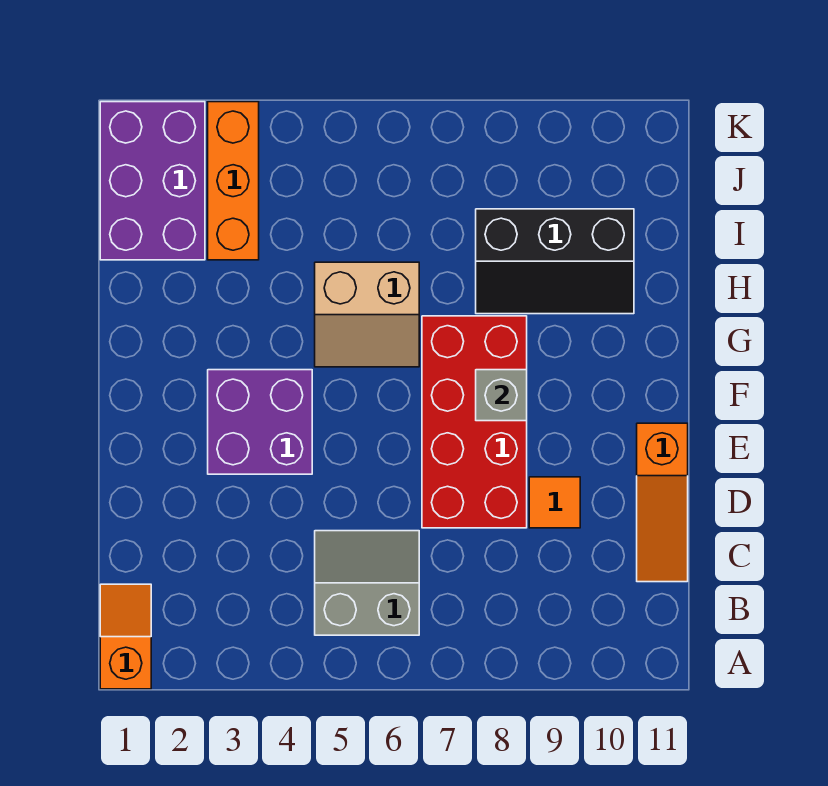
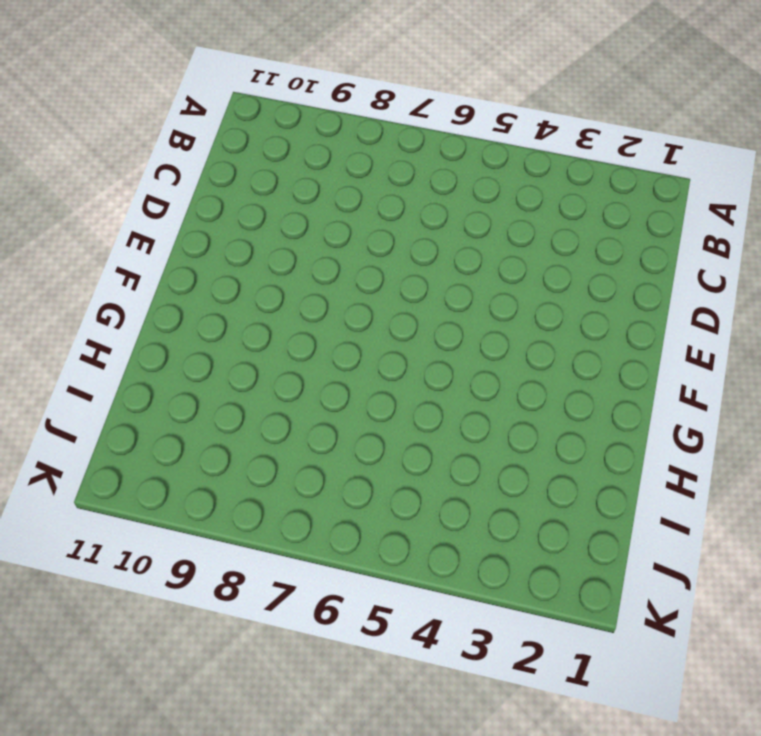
none -> orange 1x2 slope [100,584,151,689]
none -> grey 2x2 slope [315,531,419,635]

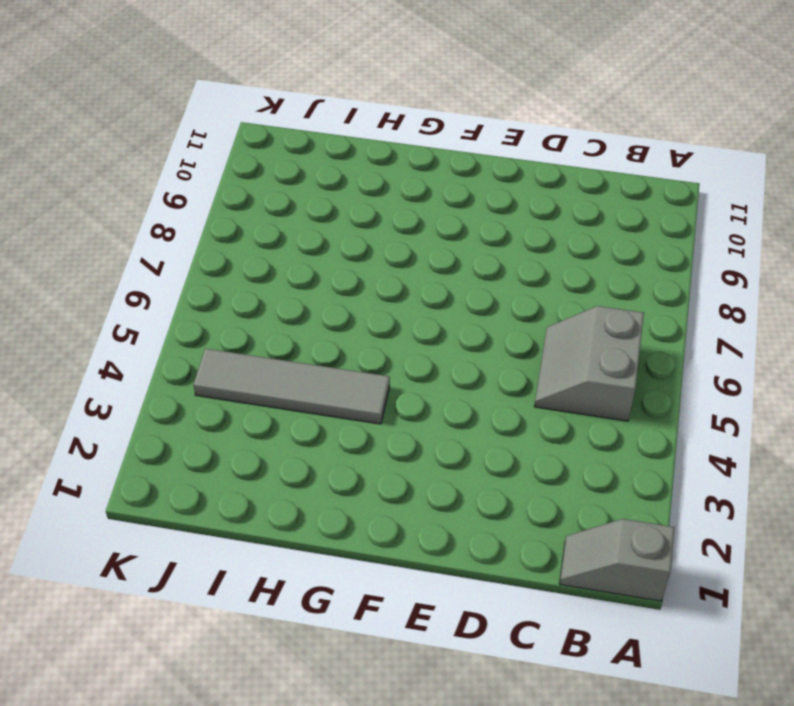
grey 1x2 slope [559,519,675,601] -> orange 1x2 slope [100,584,151,689]
grey 1x4 tile [193,349,390,424] -> none
none -> orange 1x3 slope [637,423,688,582]
none -> red 2x4 brick [422,316,527,528]

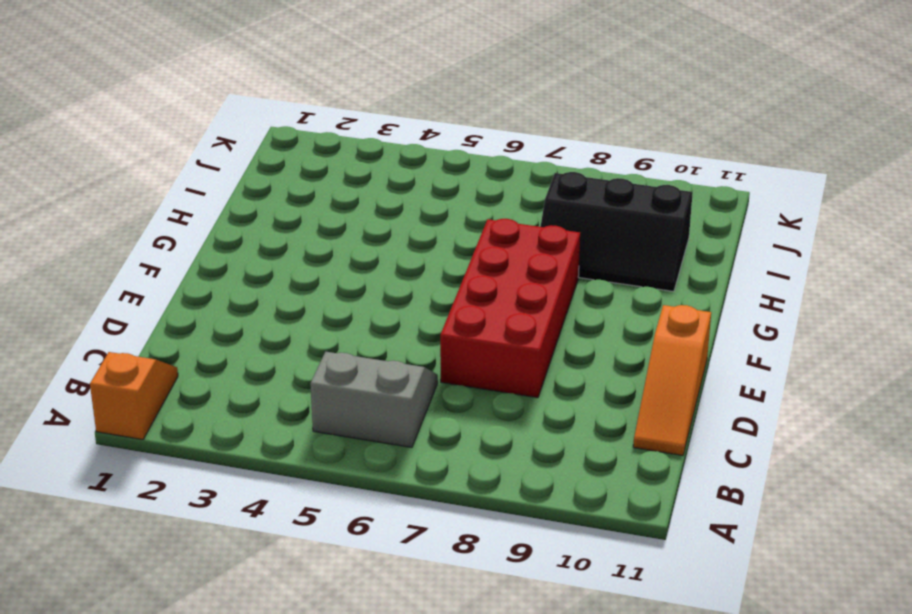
none -> orange 1x1 tile [529,477,580,528]
none -> purple 2x2 brick [208,370,312,474]

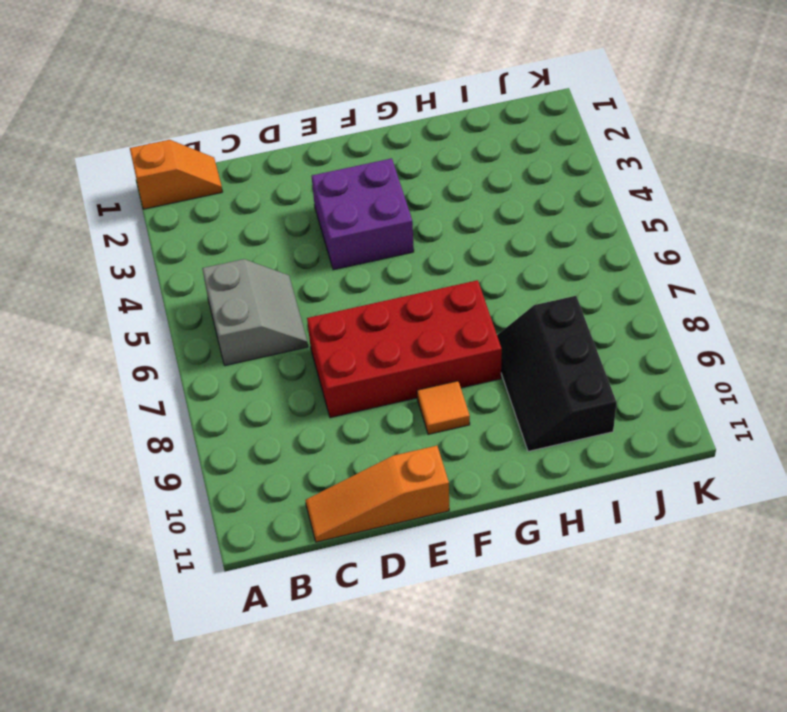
orange 1x1 tile [417,381,470,434] -> orange 1x1 tile moved to [529,477,580,528]
none -> tan 2x2 slope [315,262,419,367]
none -> purple 2x3 brick [100,102,205,260]

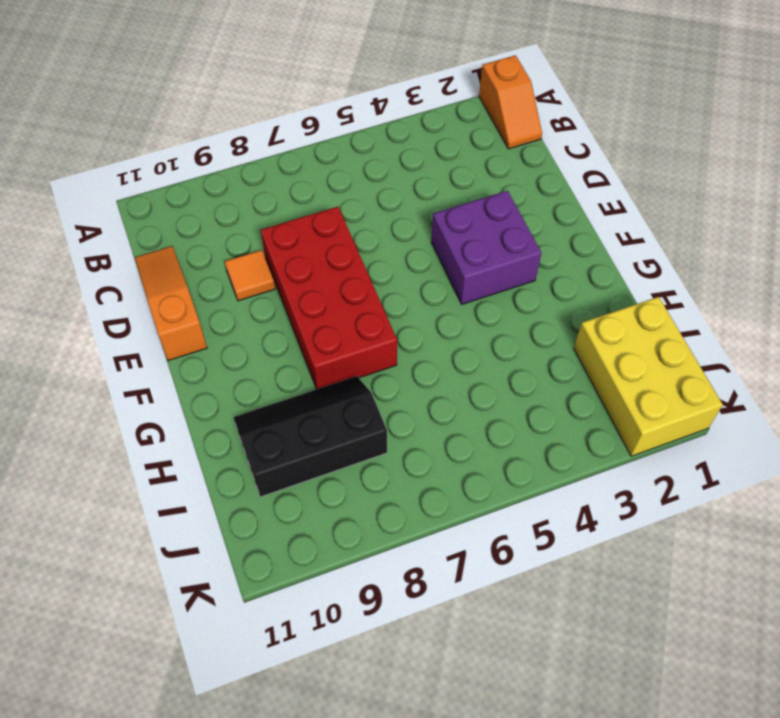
yellow 2x3 brick [574,297,723,456] -> purple 2x3 brick [100,102,205,260]
none -> grey 2x2 slope [315,531,419,635]
none -> tan 2x2 slope [315,262,419,367]

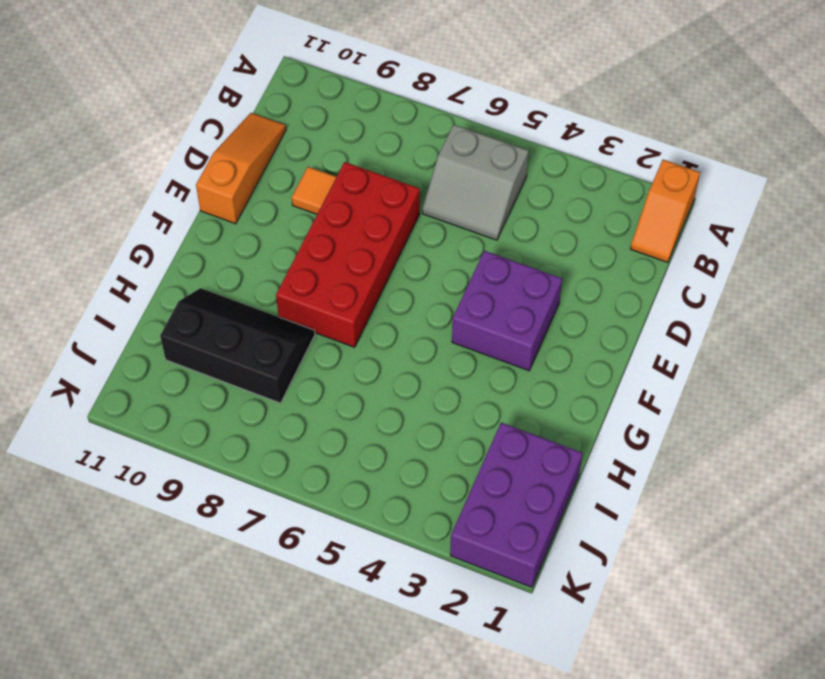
none -> tan 2x2 slope [315,262,419,367]
none -> orange 1x3 brick [208,102,259,260]

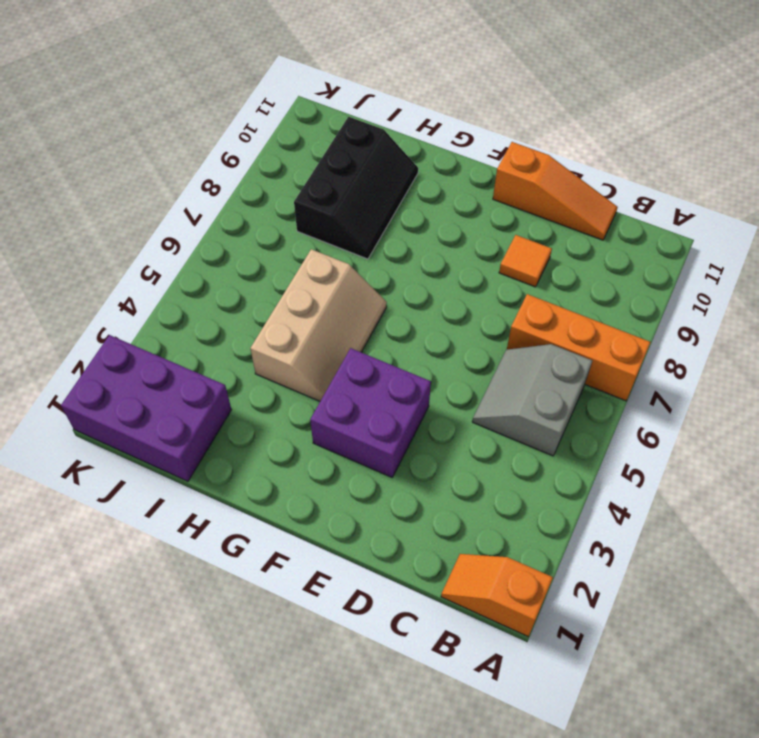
orange 1x3 brick [507,294,651,401] -> orange 1x3 brick moved to [208,102,259,260]
tan 2x3 slope [250,249,387,401] -> tan 2x2 slope [315,262,419,367]
none -> red 2x4 brick [422,316,527,528]
none -> grey 1x1 brick [476,370,527,421]

